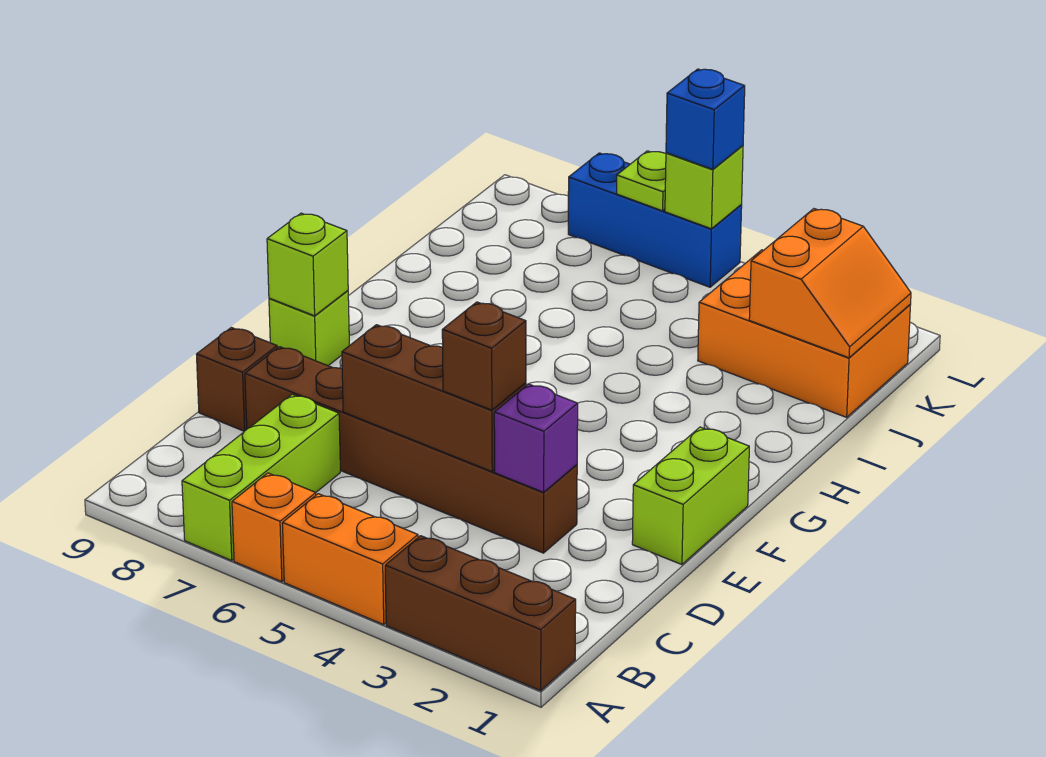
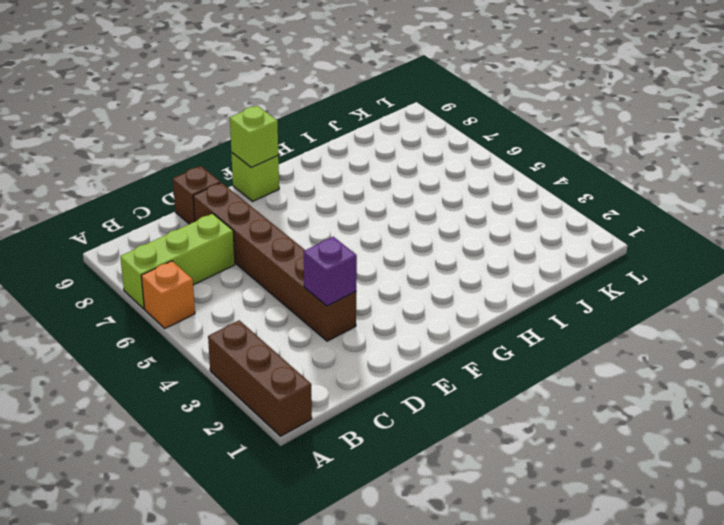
none -> orange 1x2 brick [283,494,418,625]
none -> lime 1x2 brick [632,427,749,565]
none -> orange 2x3 brick [698,250,910,417]

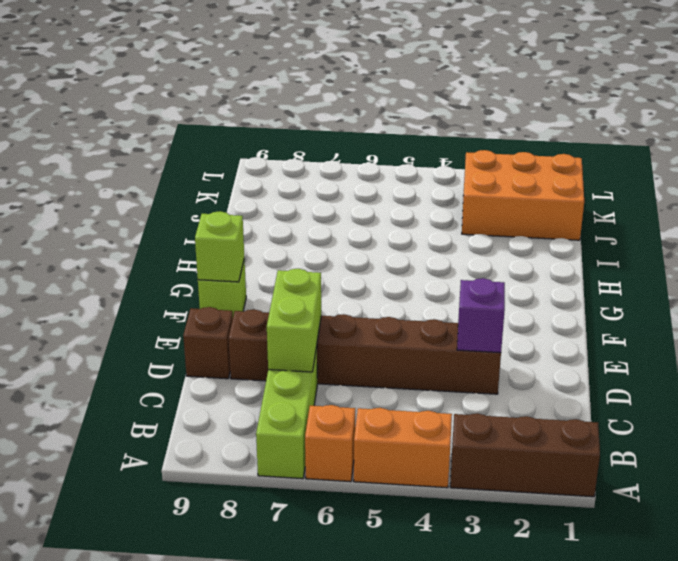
lime 1x2 brick [267,269,321,372] -> lime 1x2 brick moved to [632,427,749,565]
none -> blue 1x3 brick [568,153,742,287]
none -> brown 1x3 brick [342,325,526,472]
none -> orange 2x2 slope [749,209,911,358]

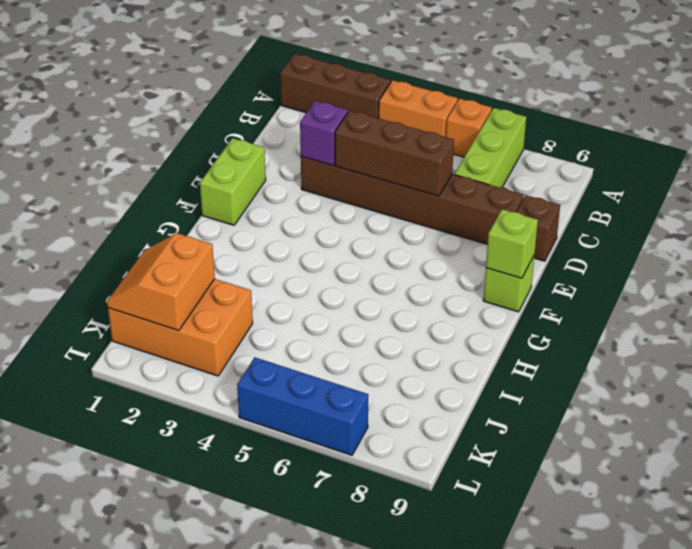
none -> lime 1x1 brick [665,146,743,229]
none -> lime 1x1 plate [617,151,666,211]
none -> brown 1x1 brick [442,302,526,410]

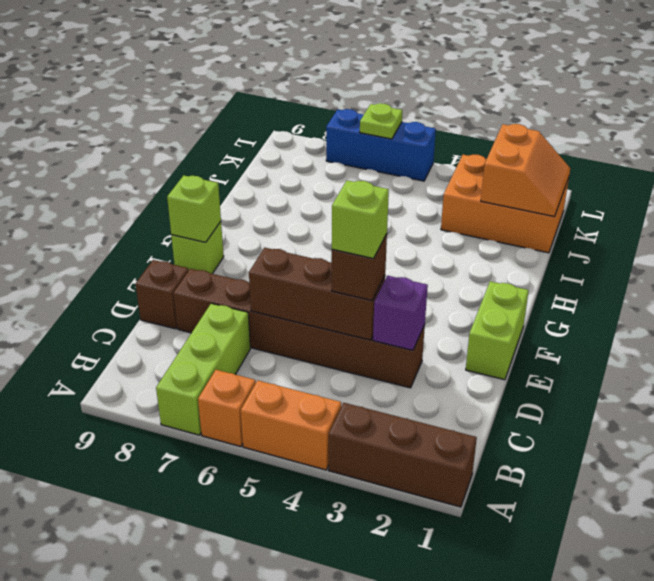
lime 1x1 brick [332,180,389,259] -> lime 1x1 brick moved to [665,146,743,229]
none -> blue 1x1 brick [666,69,745,169]

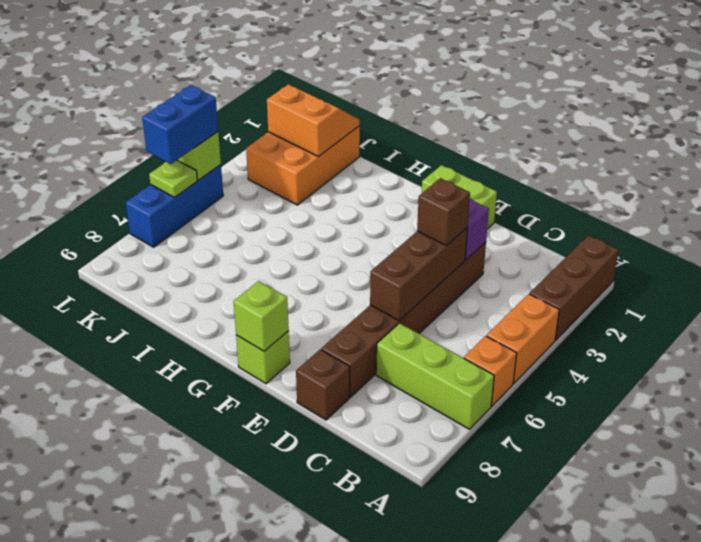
blue 1x2 brick [142,85,218,164] -> blue 1x1 brick [666,69,745,169]

